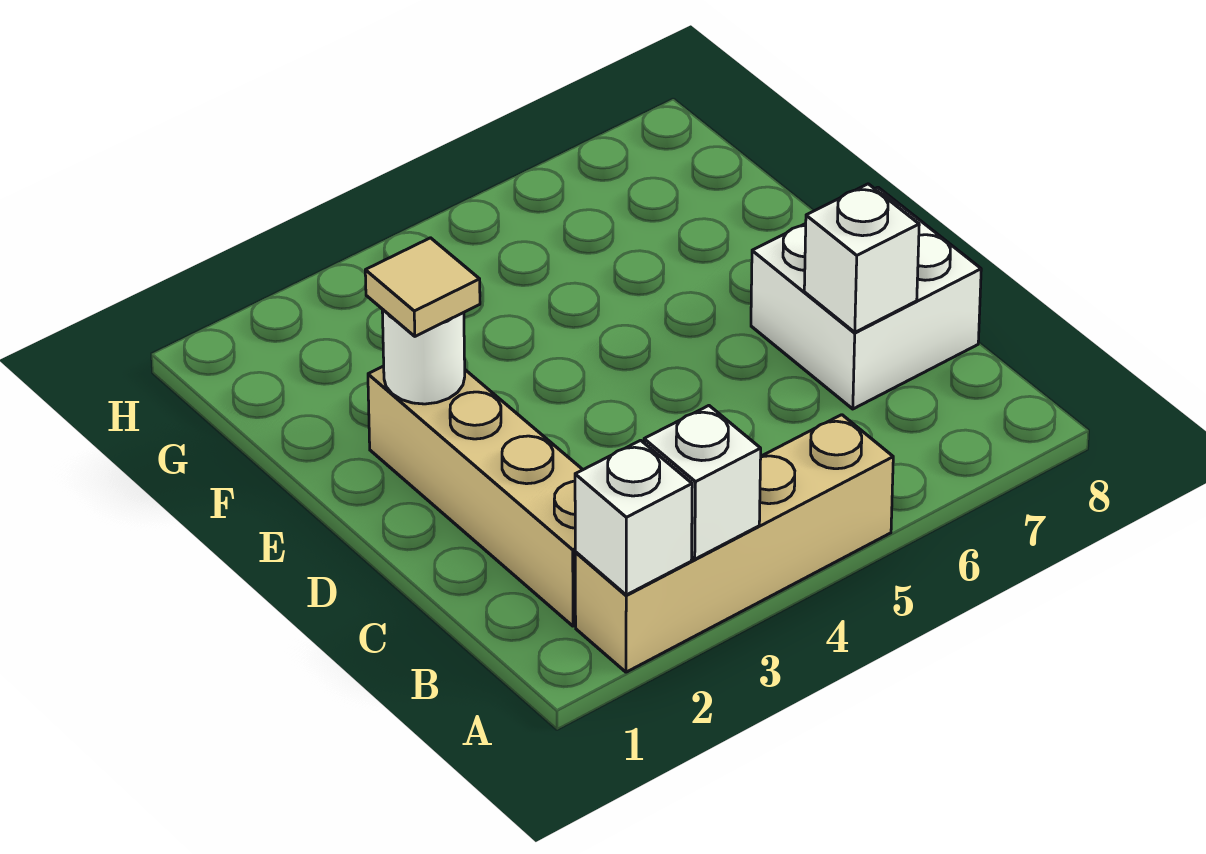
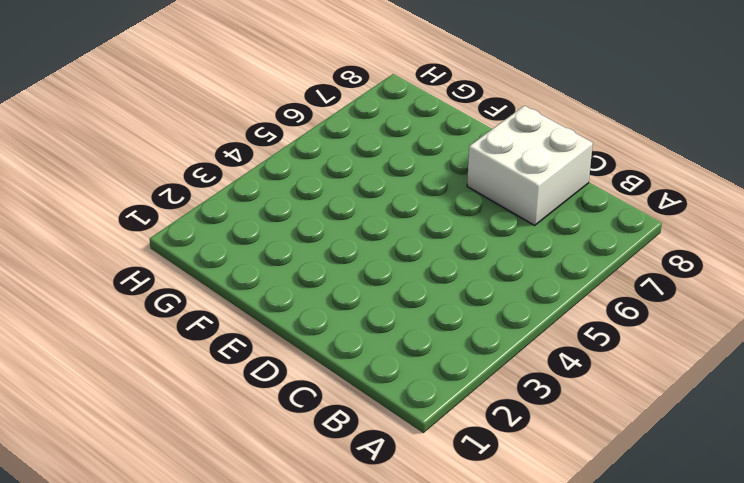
none -> tan 1x4 brick [575,415,893,672]
none -> tan 1x4 brick [368,366,583,626]

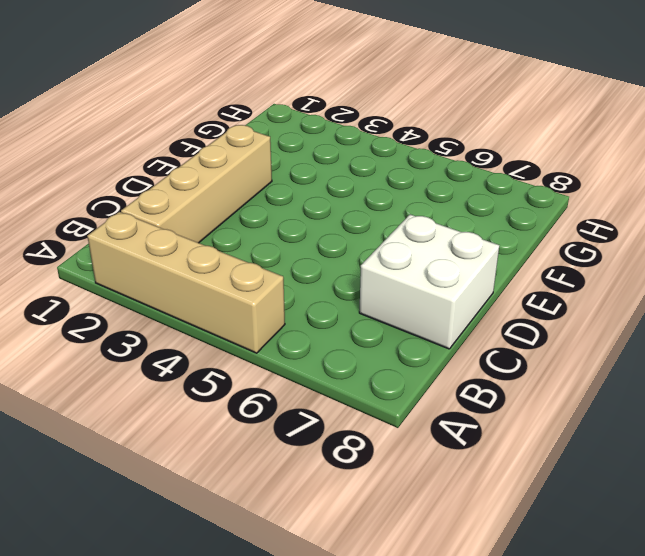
none -> white 1x1 brick [575,440,692,595]
none -> white 1x1 brick [644,406,761,559]

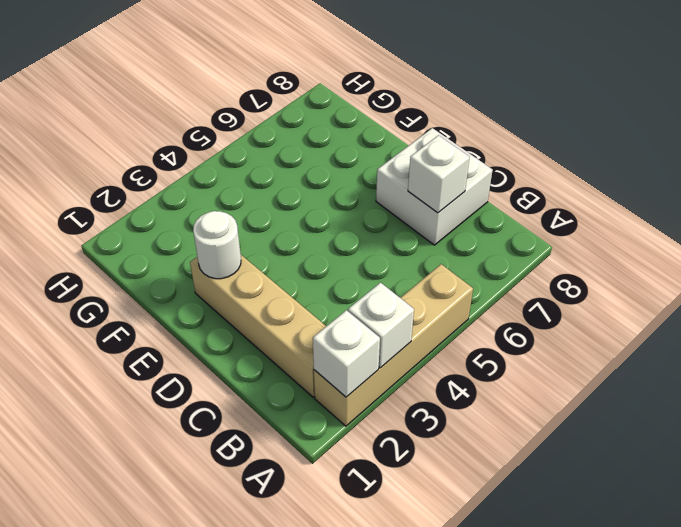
none -> tan 1x1 tile [365,238,480,336]

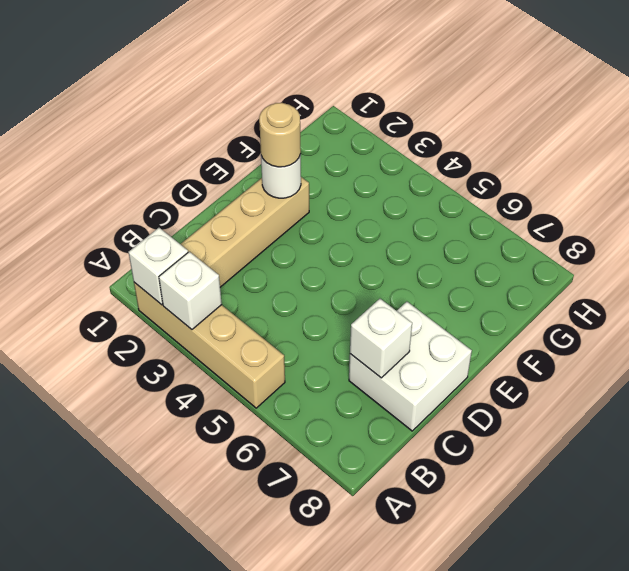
tan 1x1 round brick [259,103,301,167] -> tan 1x1 tile [365,238,480,336]

